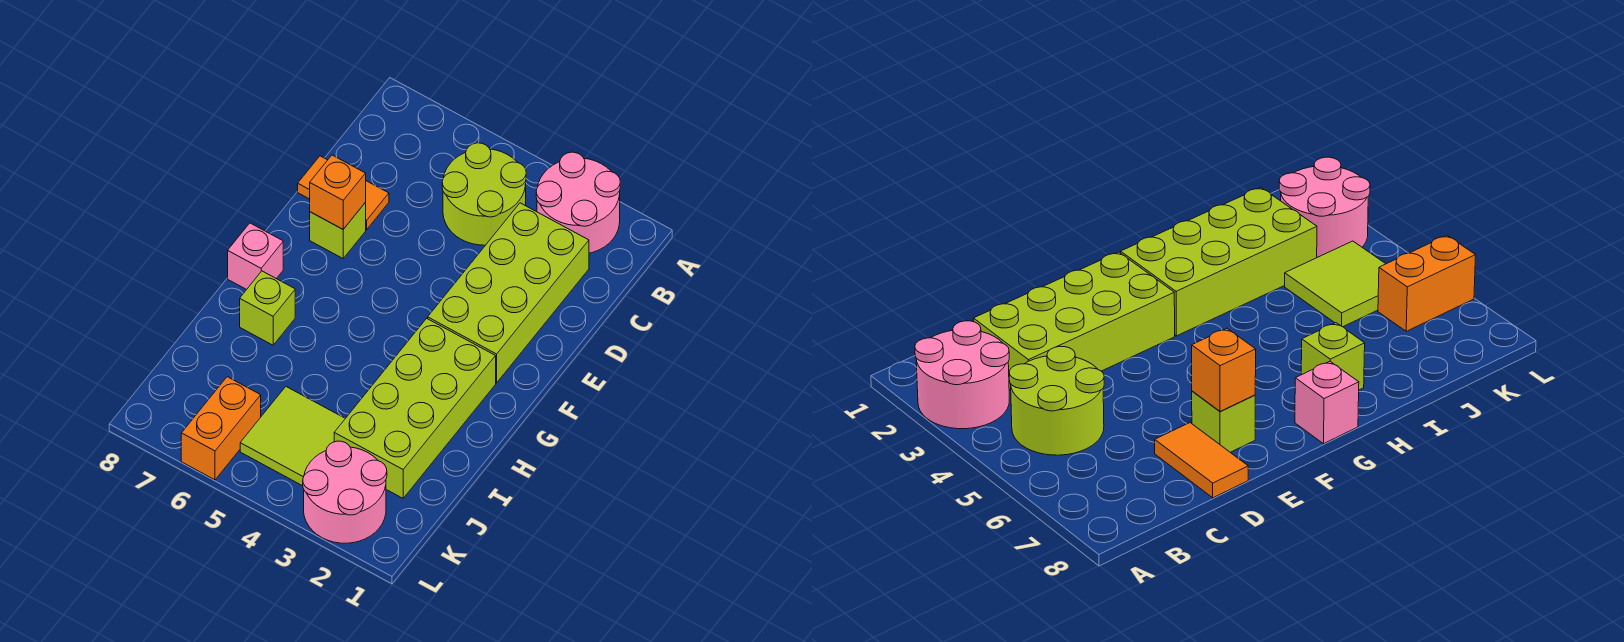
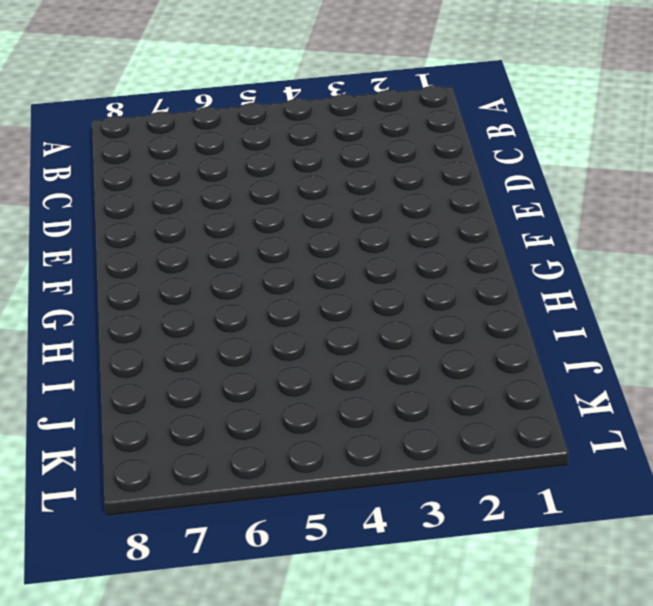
none -> pink 2x2 round brick [536,152,620,253]
none -> lime 2x2 round brick [442,143,526,245]
none -> lime 2x4 brick [428,203,589,383]

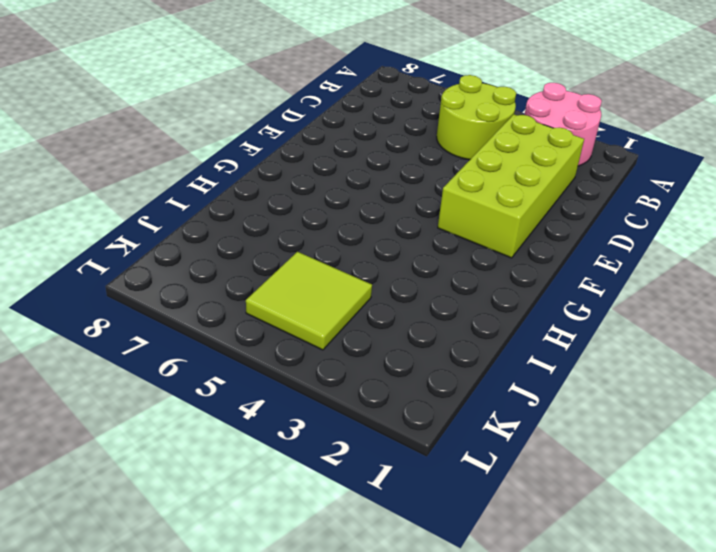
none -> orange 1x2 tile [298,156,389,230]
none -> lime 1x1 brick [310,203,366,258]
none -> lime 2x4 brick [334,318,496,498]

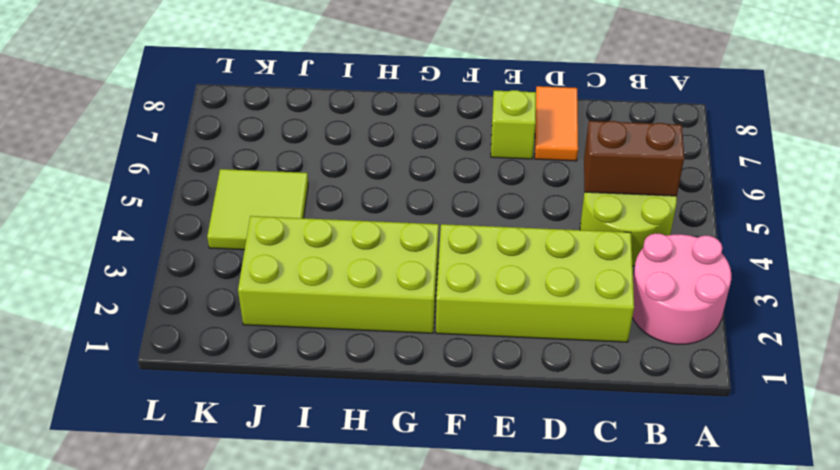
brown 1x2 brick [584,121,684,196] -> none
none -> pink 1x1 brick [228,223,283,290]
none -> lime 1x1 brick [240,271,295,345]
none -> pink 2x2 round brick [303,441,387,543]

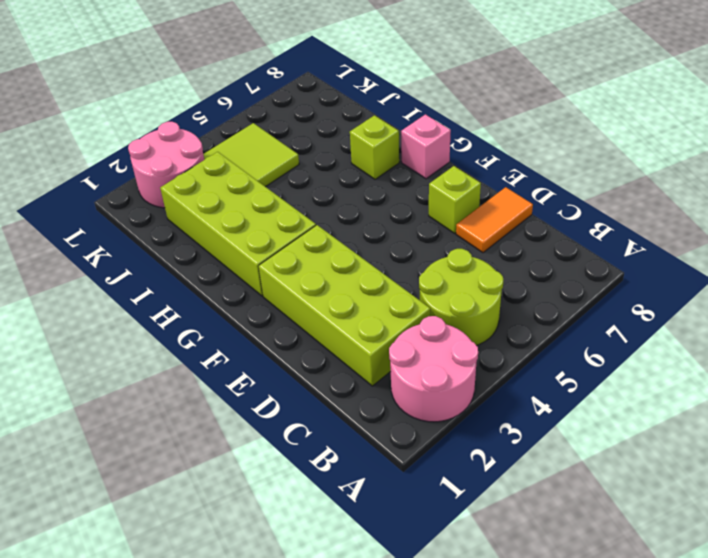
none -> orange 1x2 brick [181,377,261,480]
none -> orange 1x1 brick [310,155,366,229]

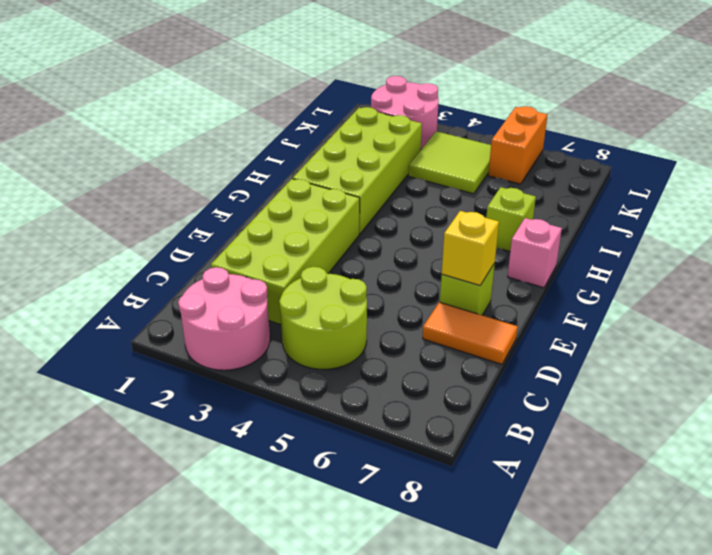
yellow 1x1 brick [442,211,499,285] -> orange 1x1 brick [310,155,366,229]

